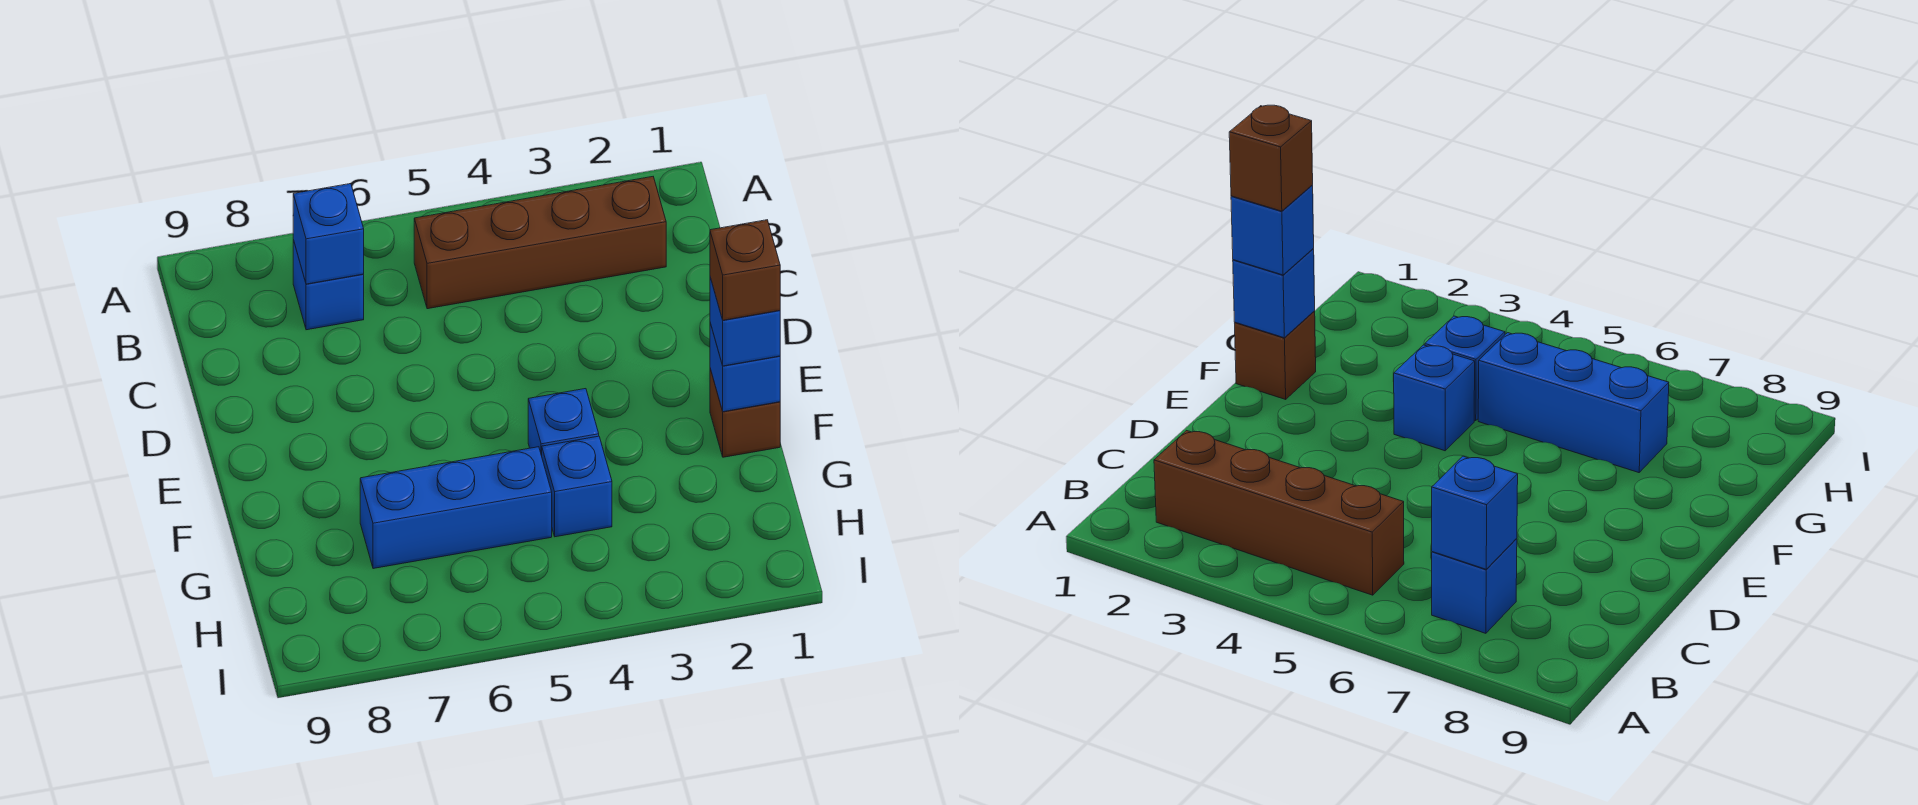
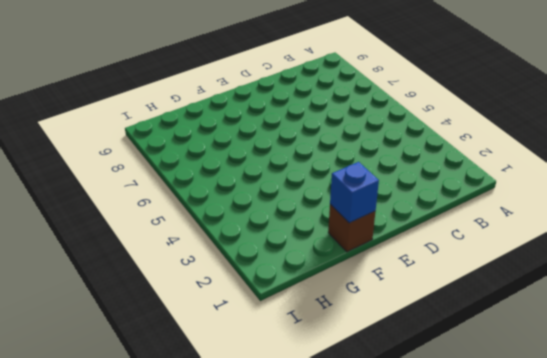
none -> brown 1x4 brick [414,177,666,309]
none -> blue 1x1 brick [293,240,364,330]

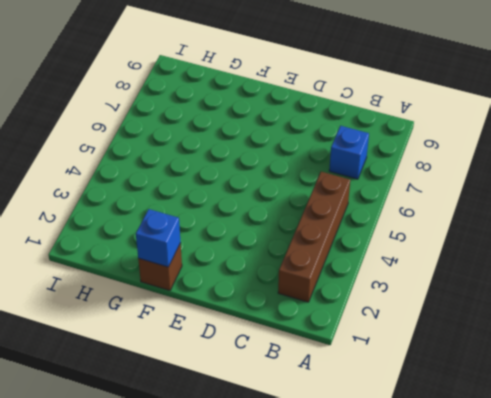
none -> blue 1x1 brick [528,389,599,456]
none -> blue 1x1 brick [542,436,612,537]

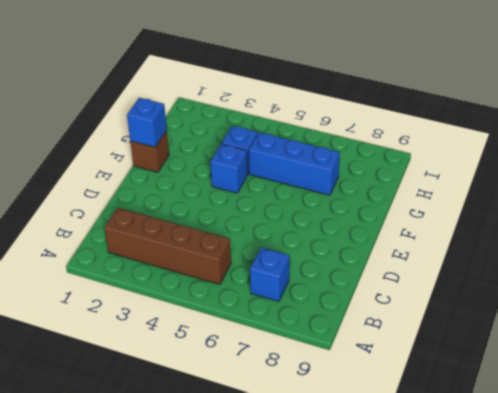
none -> blue 1x1 brick [293,184,364,284]
none -> blue 1x1 brick [710,277,780,366]

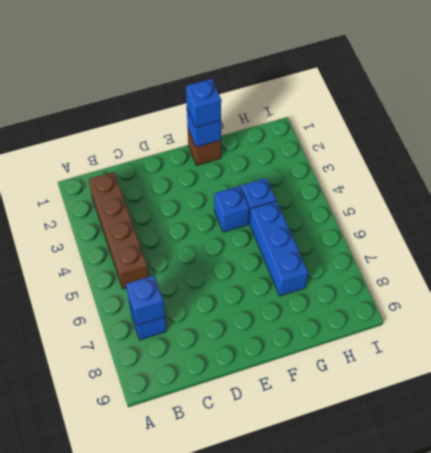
none -> brown 1x1 brick [710,220,780,320]

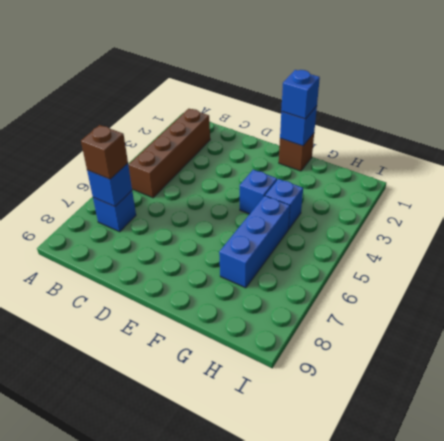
brown 1x1 brick [81,125,128,179] -> brown 1x1 brick moved to [710,220,780,320]

